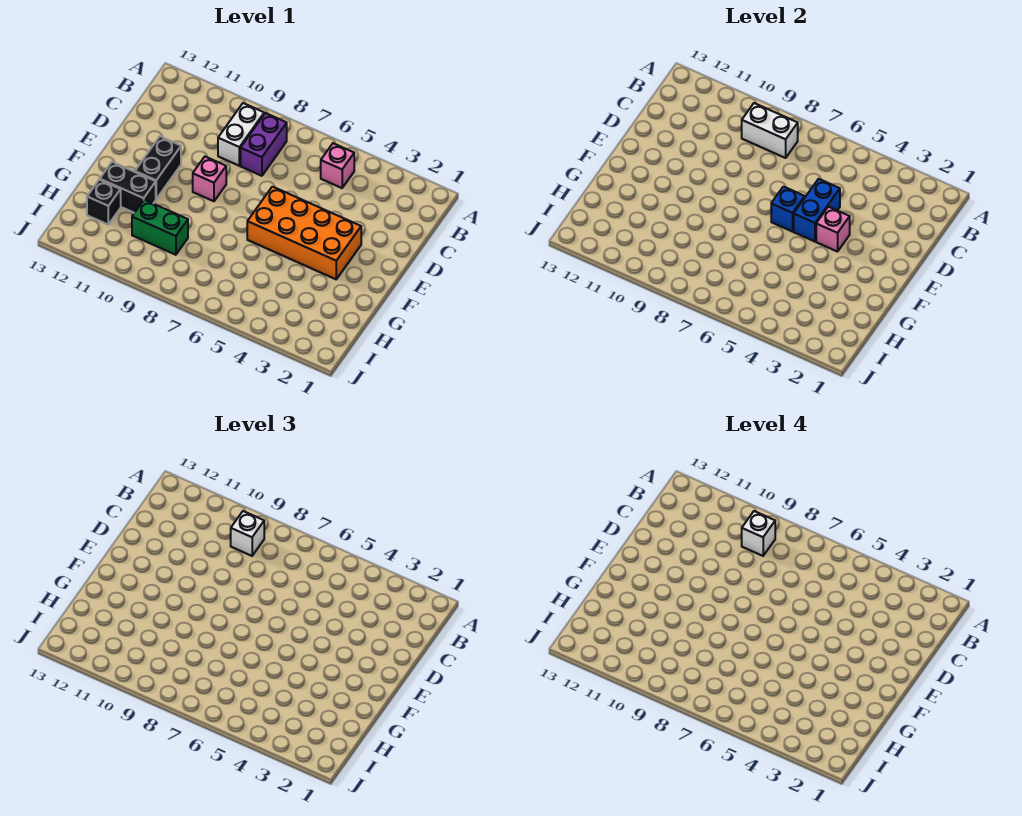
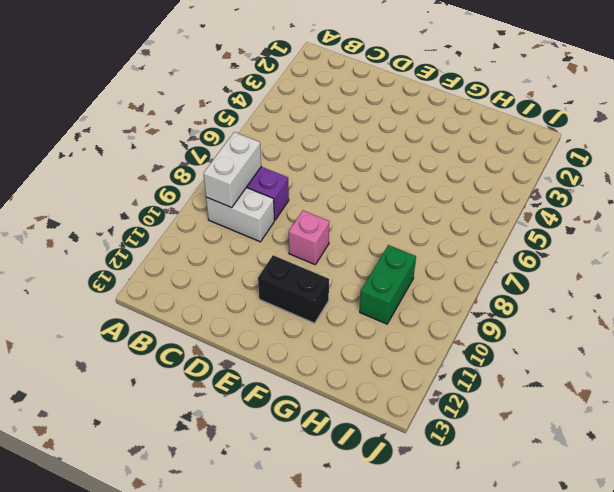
none -> pink 1x1 brick [321,143,354,188]
none -> orange 2x4 brick [247,187,361,279]
none -> black 1x2 brick [100,162,156,213]

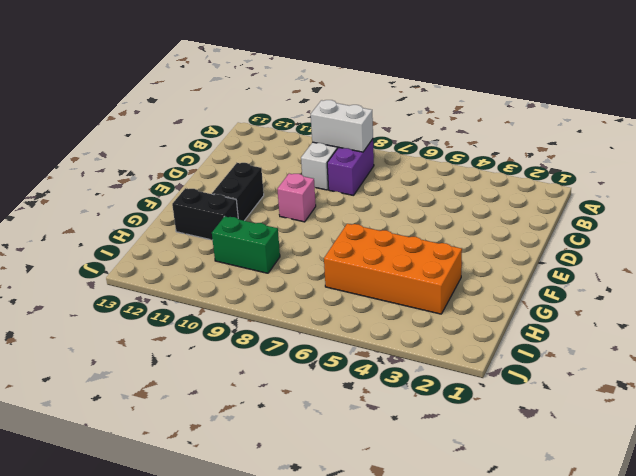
orange 2x4 brick [324,224,462,314] -> orange 2x4 brick moved to [247,187,361,279]
none -> pink 1x1 brick [321,143,354,188]
none -> black 1x1 brick [87,180,121,224]
none -> blue 1x2 brick [794,179,840,241]

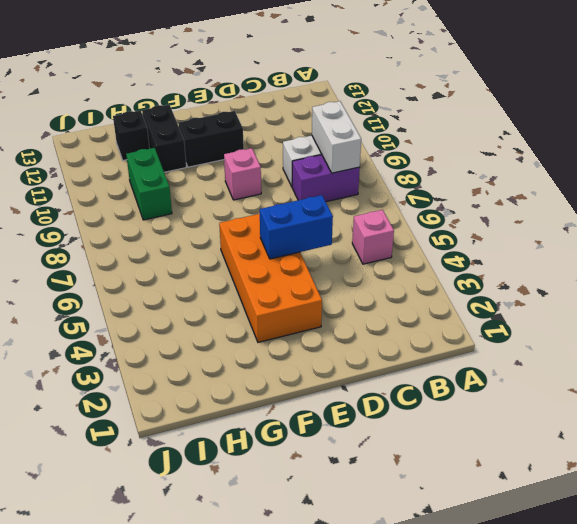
none -> pink 1x1 brick [816,207,850,252]
none -> blue 1x1 brick [771,187,805,232]
none -> white 1x1 brick [231,511,264,556]

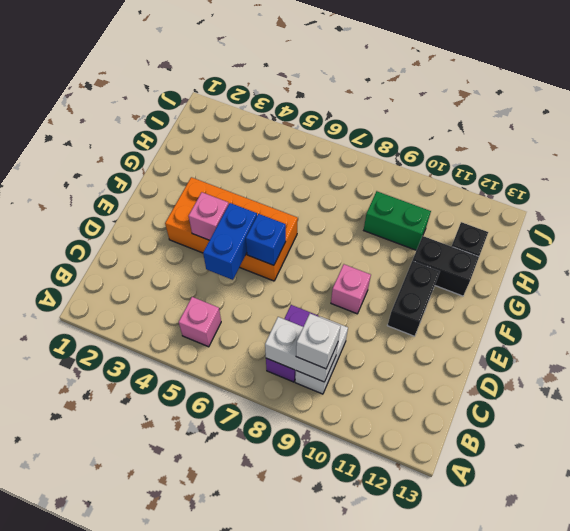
none -> white 1x1 brick [742,511,775,556]

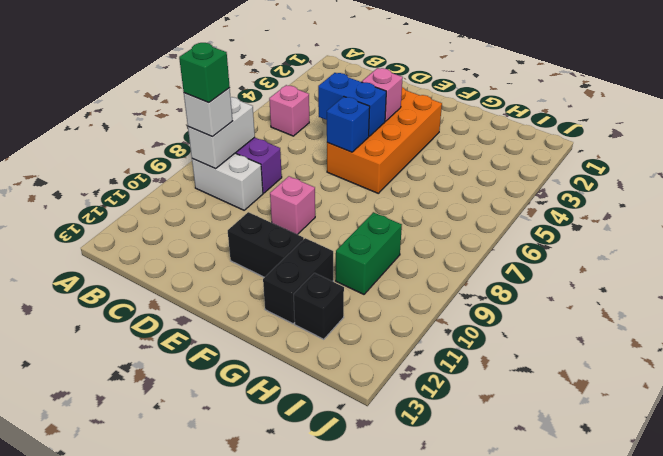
green 1x1 brick [179,43,230,103] -> white 1x1 brick [742,511,775,556]

